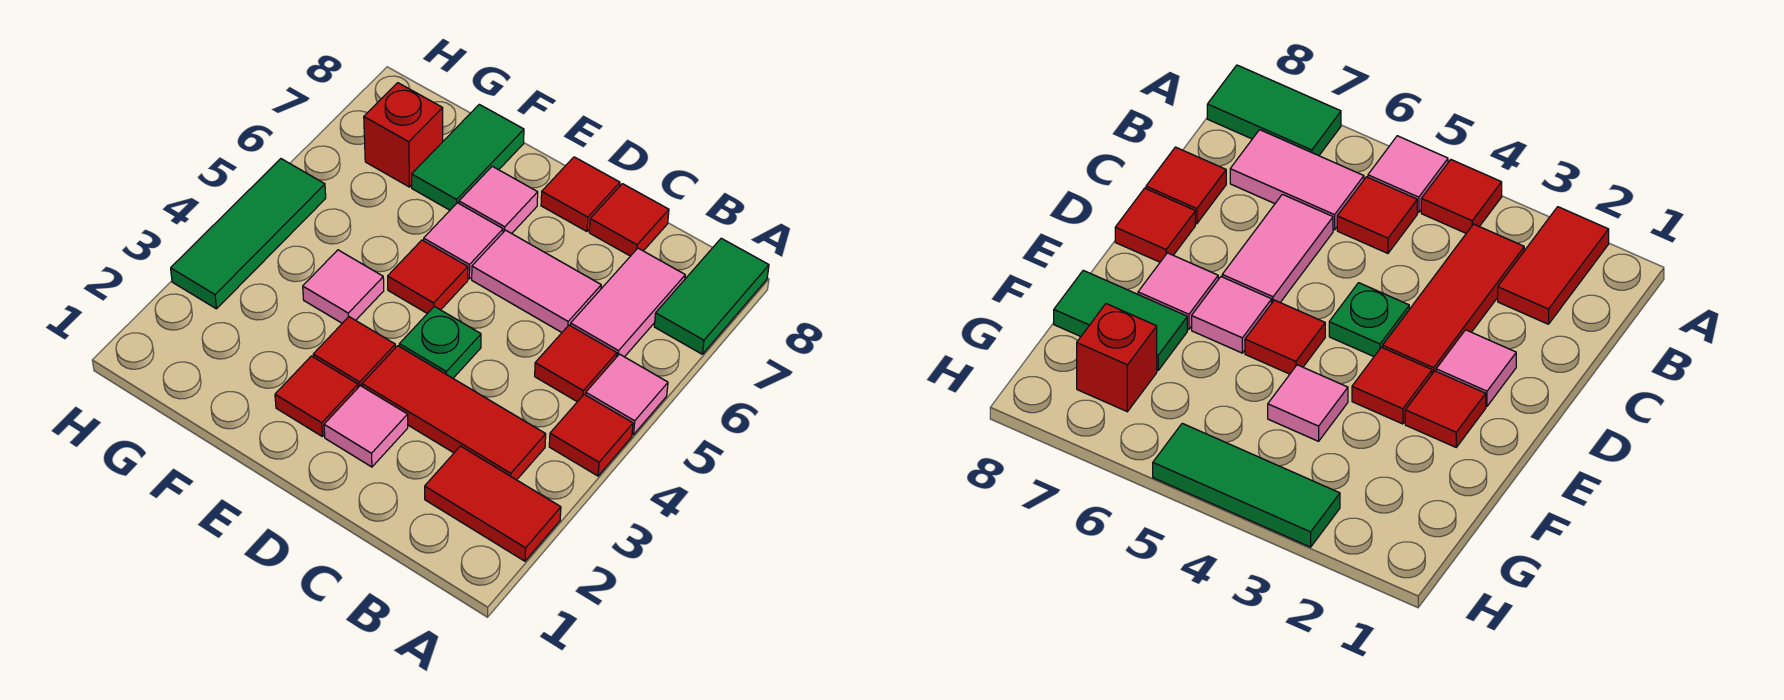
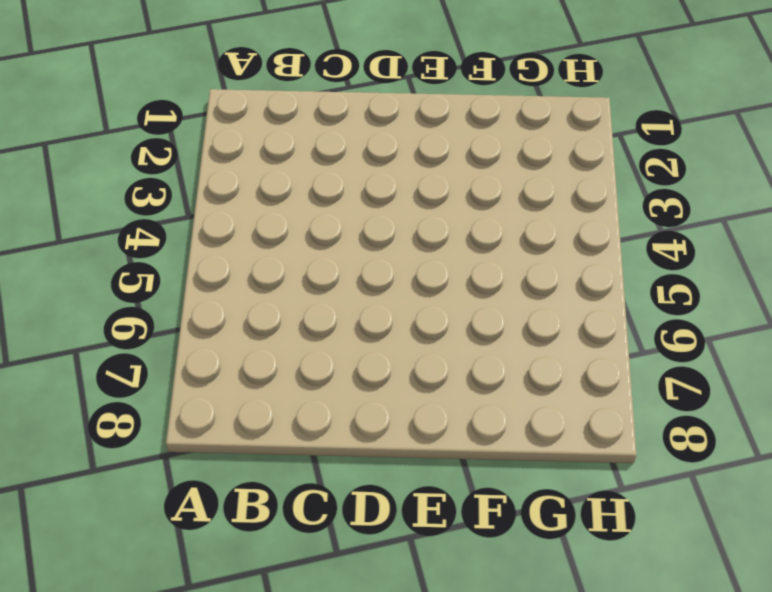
none -> red 1x2 tile [425,446,561,561]
none -> red 1x1 tile [549,394,633,476]
none -> pink 1x1 tile [586,354,668,435]

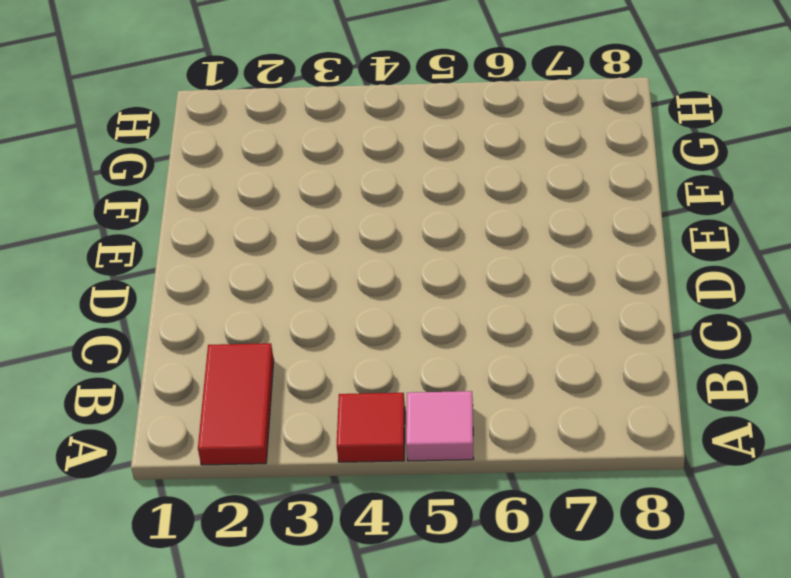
none -> green 1x2 tile [654,238,769,354]
none -> red 1x3 tile [362,346,546,480]
none -> red 1x1 tile [535,325,617,402]

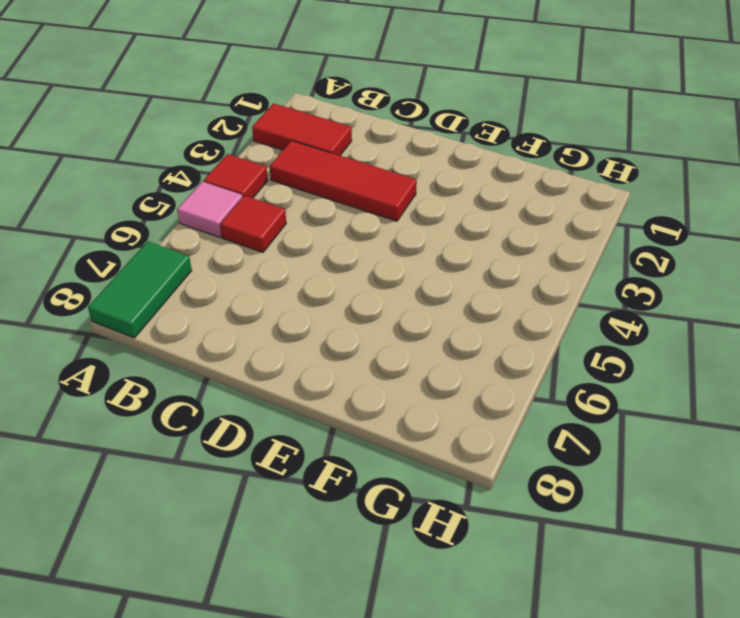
none -> pink 1x2 tile [570,248,685,357]
none -> pink 1x2 tile [472,230,601,332]
none -> red 1x1 tile [589,184,669,256]

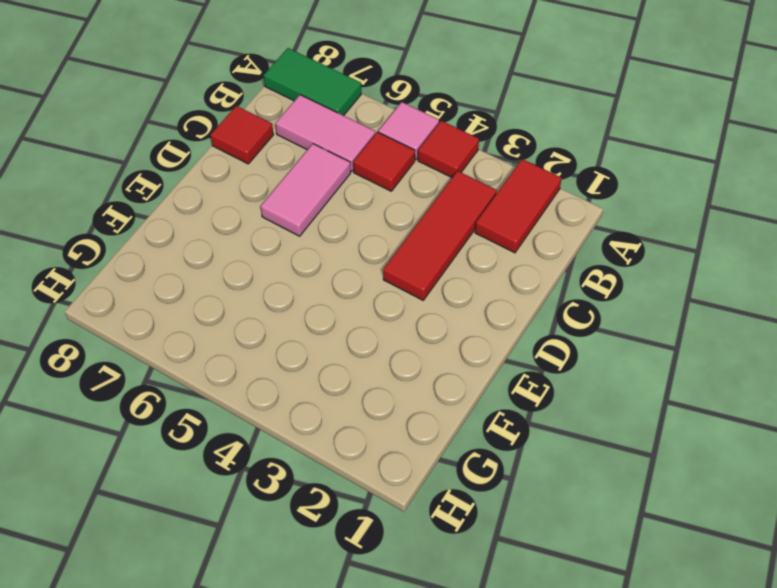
none -> pink 1x1 tile [324,386,408,467]
none -> green 1x1 plate [399,306,481,378]
none -> red 1x1 tile [541,157,620,231]

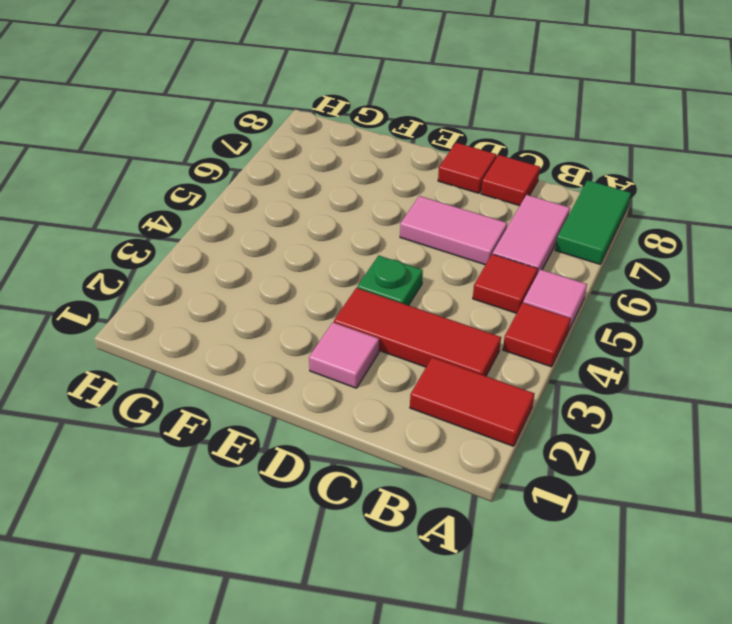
none -> red 1x1 tile [275,356,358,436]
none -> red 1x1 tile [313,317,395,387]
none -> red 1x1 tile [388,240,468,314]

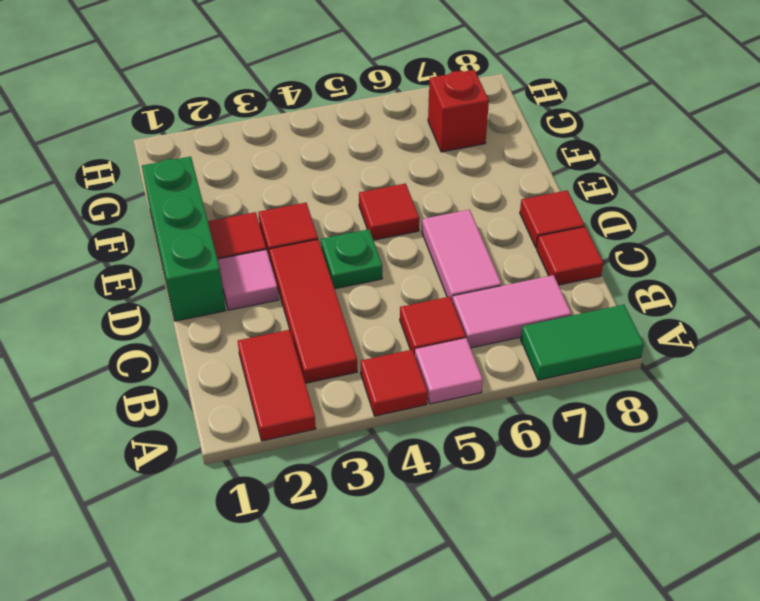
green 1x3 brick [142,157,226,321] -> none
none -> pink 1x1 tile [424,203,503,279]
none -> pink 1x1 tile [459,166,538,234]
none -> pink 1x1 tile [303,250,384,323]

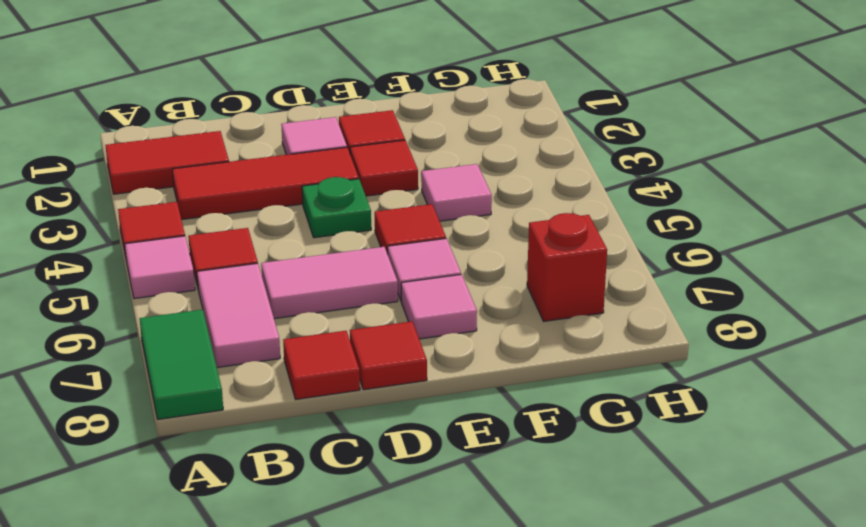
none -> green 1x2 tile [412,104,524,210]
none -> green 1x3 tile [171,159,326,309]

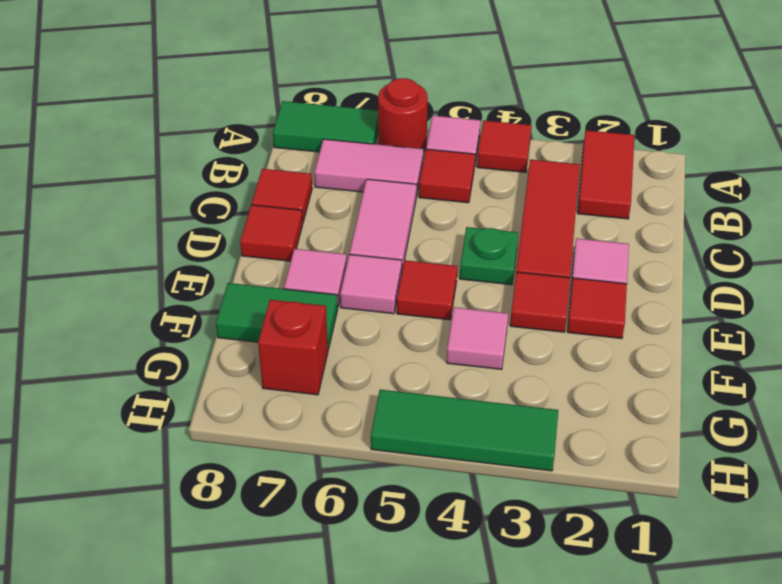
red 1x1 round brick [378,78,428,152] -> none

